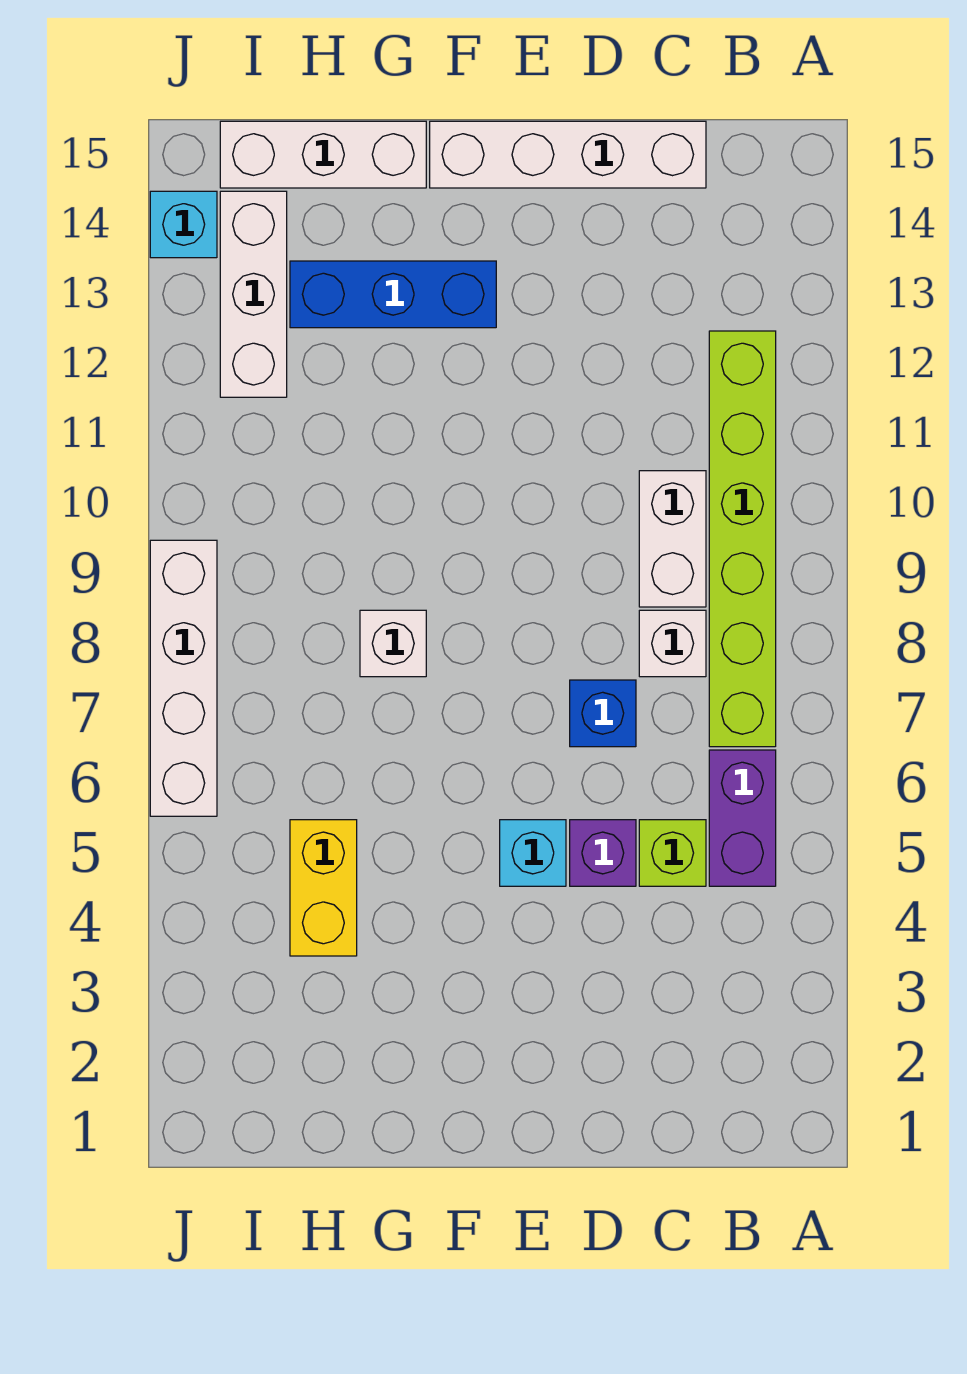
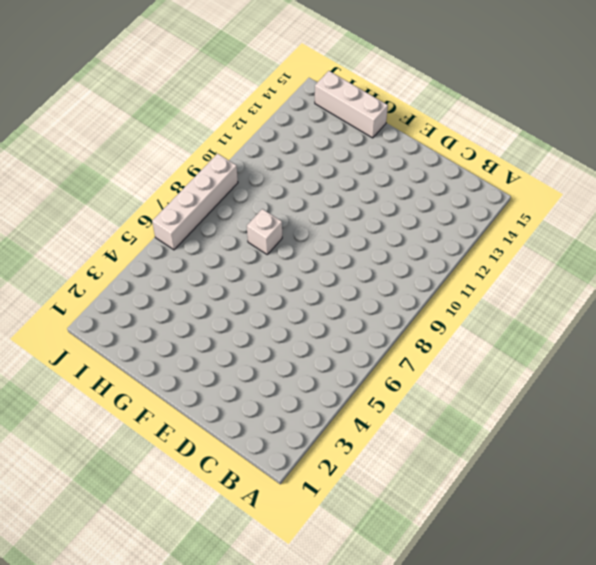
none -> purple 1x2 brick [709,750,776,886]
none -> lime 1x6 brick [709,331,776,747]
none -> lime 1x1 brick [639,820,706,886]

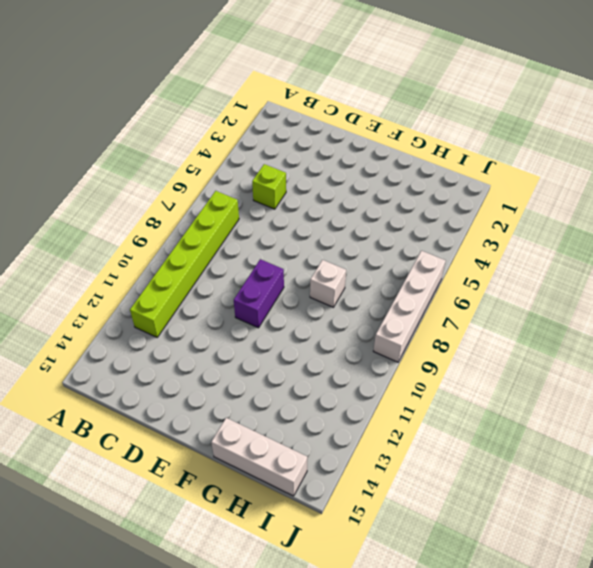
purple 1x2 brick [234,259,284,328] -> purple 1x2 brick moved to [709,750,776,886]
none -> white 1x1 brick [639,610,706,677]
none -> white 1x2 brick [639,471,706,607]
none -> white 1x4 brick [430,121,706,188]

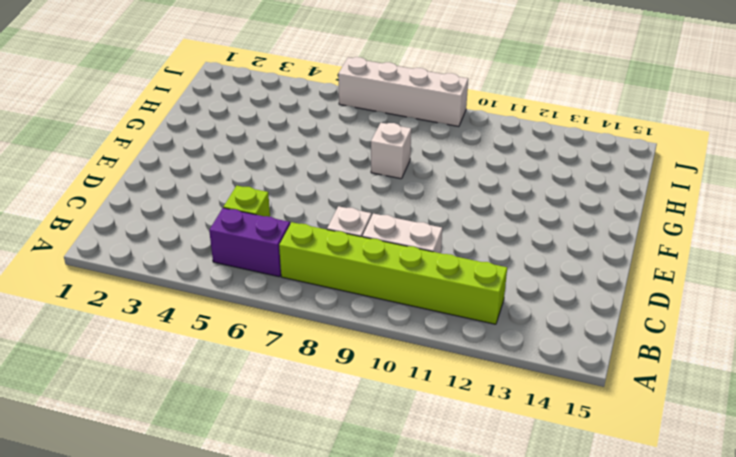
none -> white 1x4 brick [430,121,706,188]
none -> purple 1x1 brick [570,820,636,886]
none -> blue 1x1 brick [570,680,636,747]

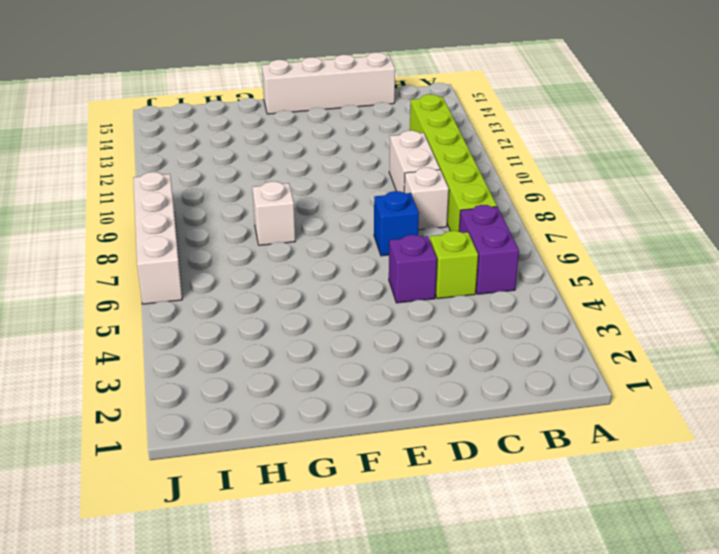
none -> cyan 1x1 brick [500,820,566,886]
none -> blue 1x3 brick [290,261,496,328]
none -> white 1x3 brick [220,121,426,188]

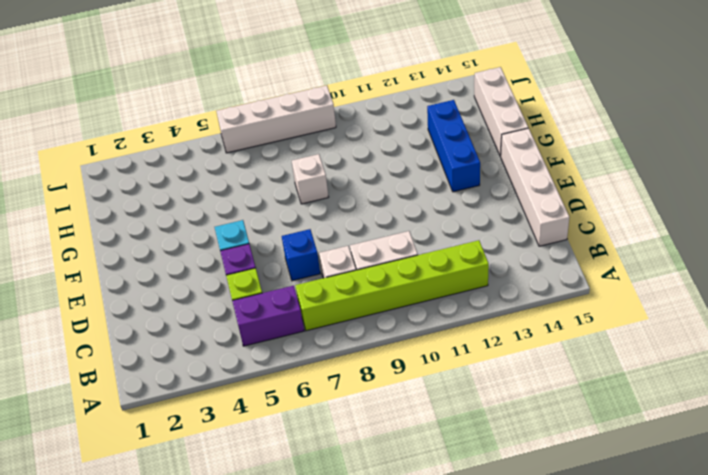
none -> yellow 1x2 brick [290,820,357,956]
none -> white 1x3 brick [220,191,287,397]
none -> cyan 1x1 brick [150,191,217,258]

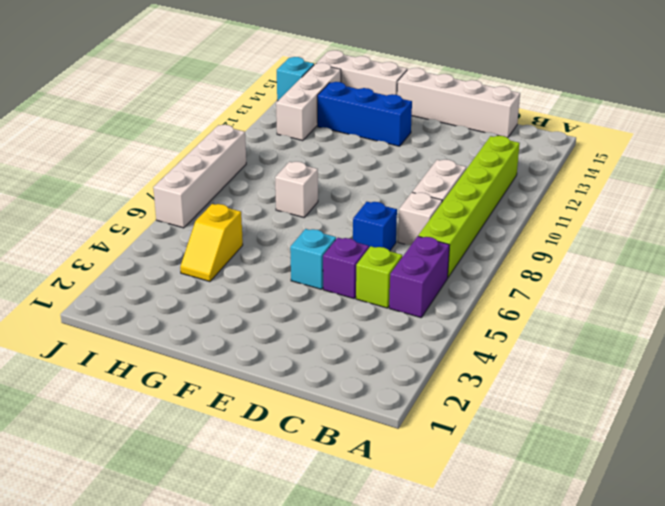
yellow 1x2 slope [180,204,243,282] -> yellow 1x2 brick [290,820,357,956]

